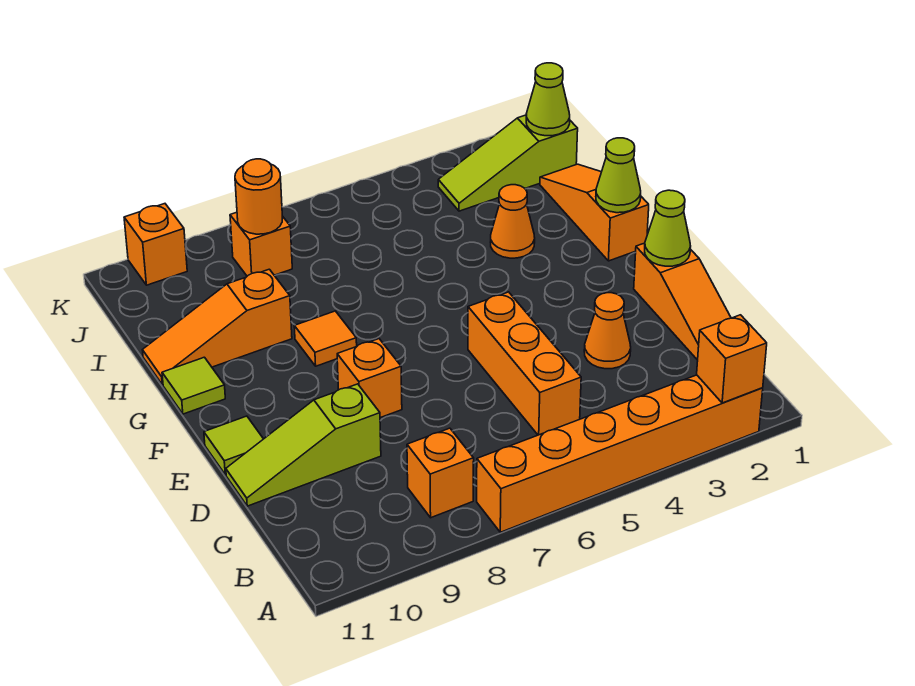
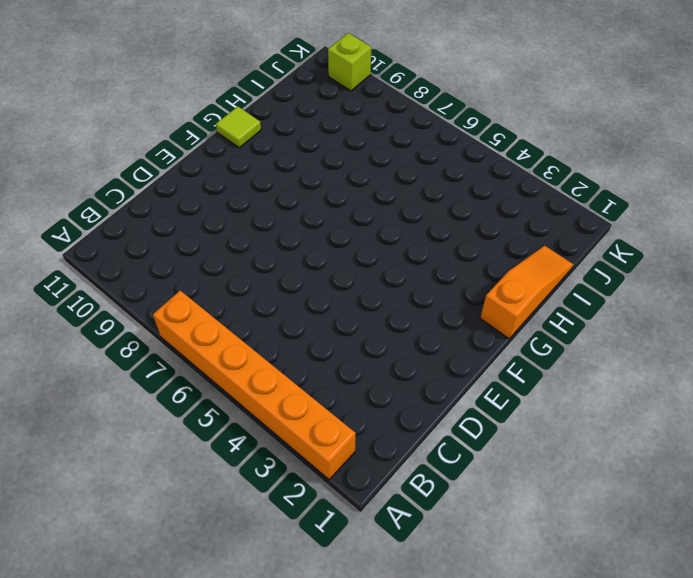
lime 1x1 brick [328,33,371,91] -> orange 1x1 brick [124,204,187,285]
none -> orange 1x1 brick [407,428,474,518]
none -> orange 1x3 slope [634,243,731,360]
none -> orange 1x3 brick [468,292,581,435]

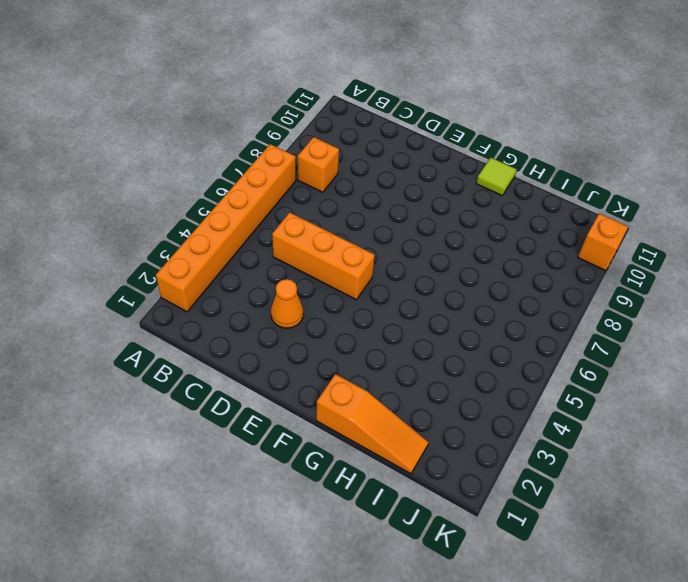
none -> orange 1x3 slope [634,243,731,360]
none -> lime 1x3 slope [226,384,381,506]
none -> orange 1x1 brick [337,339,402,418]

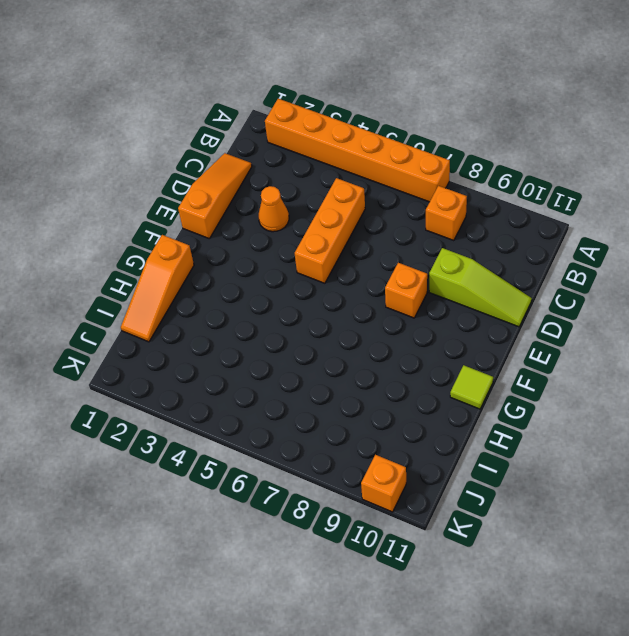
none -> lime 1x1 tile [204,416,263,475]
none -> orange 1x1 tile [294,311,357,366]
none -> orange 1x1 cone [491,185,535,258]

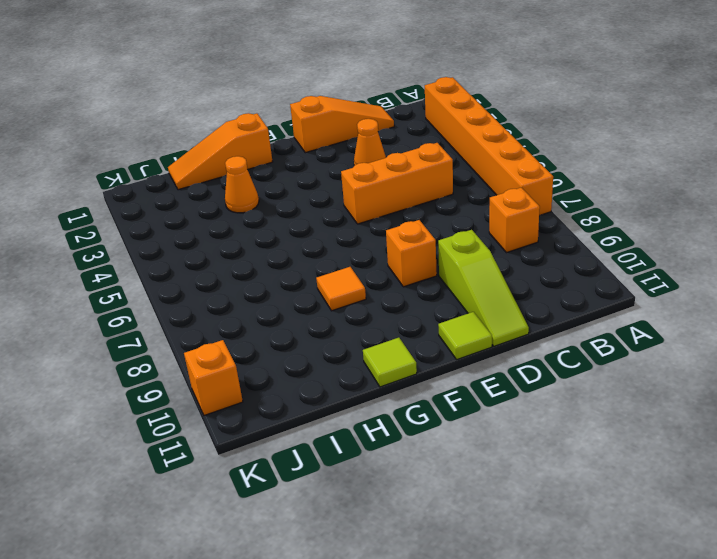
none -> orange 1x3 slope [143,269,292,385]
none -> lime 1x3 slope [438,115,578,211]
none -> orange 1x1 brick [230,212,292,276]

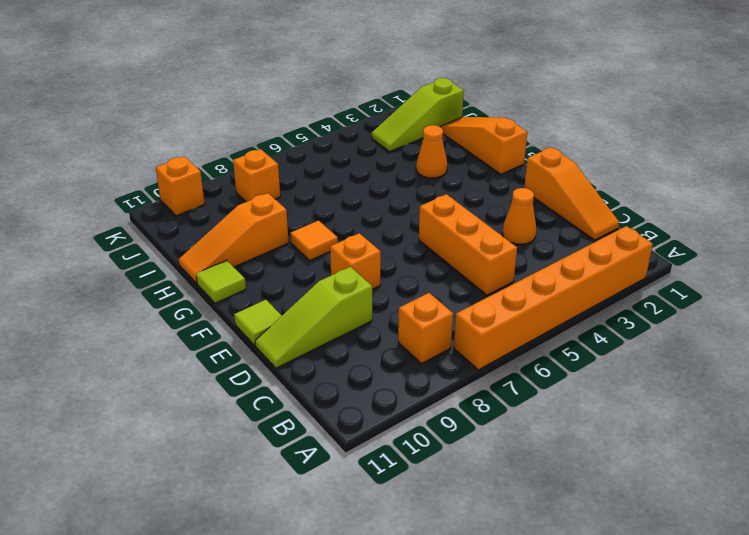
none -> orange 1x1 brick [697,315,767,403]
none -> lime 1x1 cone [645,190,691,266]
none -> lime 1x1 cone [596,138,641,213]

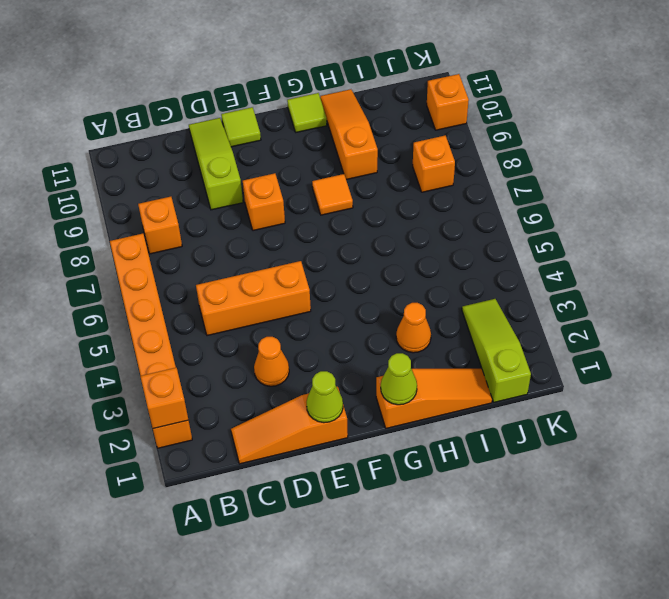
none -> lime 1x1 cone [526,63,570,136]
none -> orange 1x1 round brick [235,159,282,234]

